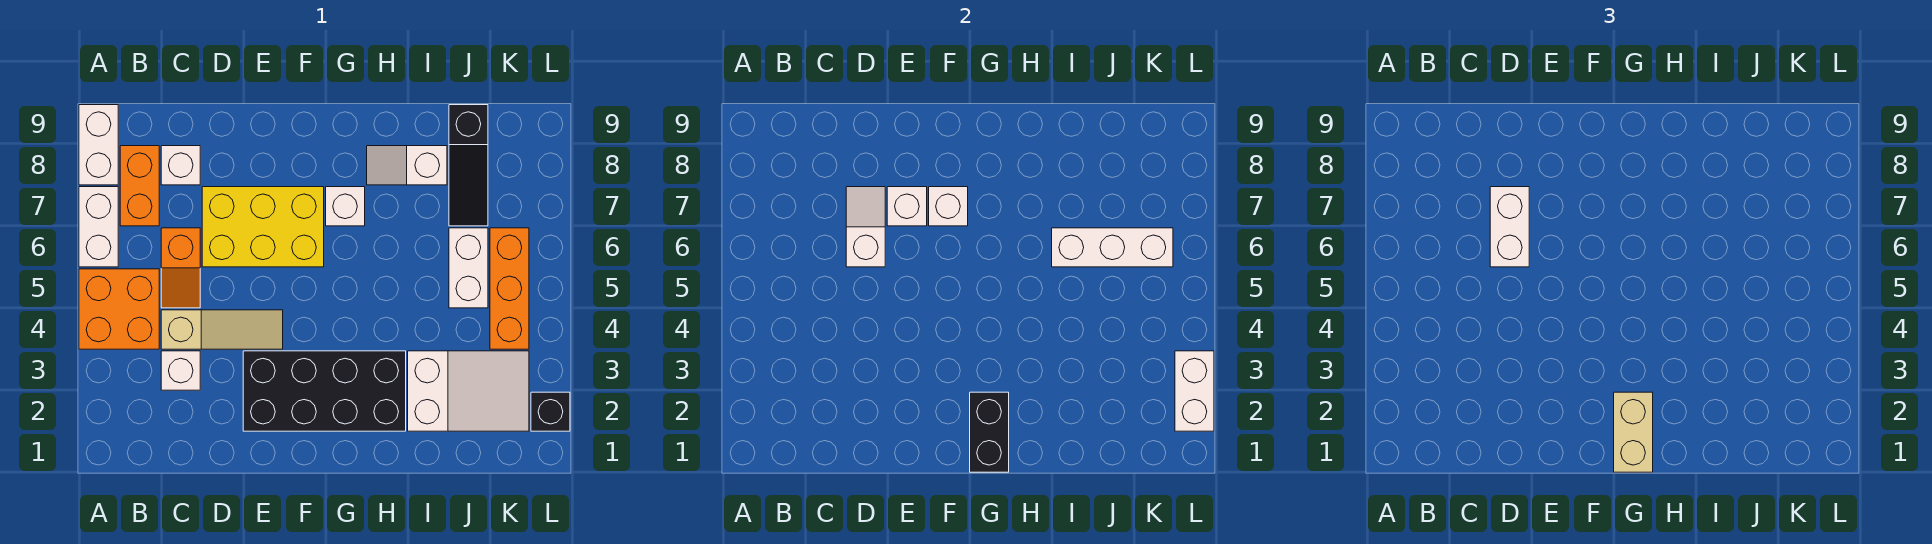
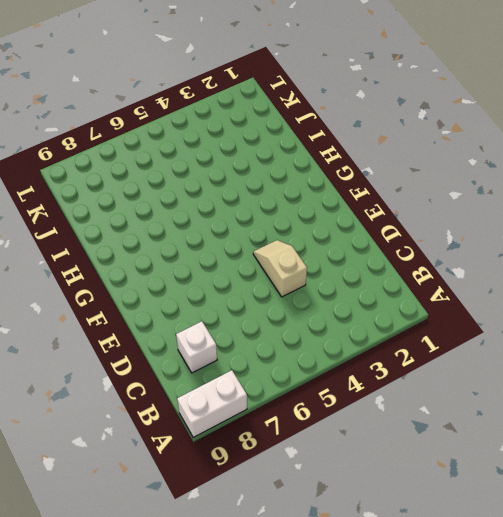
tan 1x2 slope [253,240,307,297] -> tan 1x3 slope [161,310,283,349]
none -> orange 2x2 brick [79,269,159,349]
none -> white 1x2 brick [79,187,118,267]
none -> orange 1x2 brick [120,146,159,226]

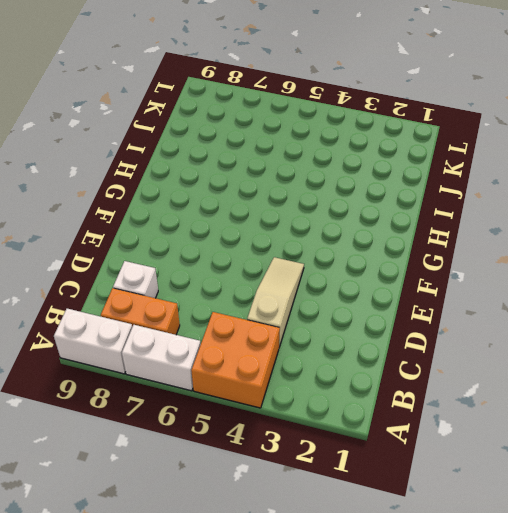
none -> white 1x1 brick [161,351,200,390]
none -> orange 1x2 slope [161,228,200,308]
none -> yellow 2x3 brick [202,187,324,267]

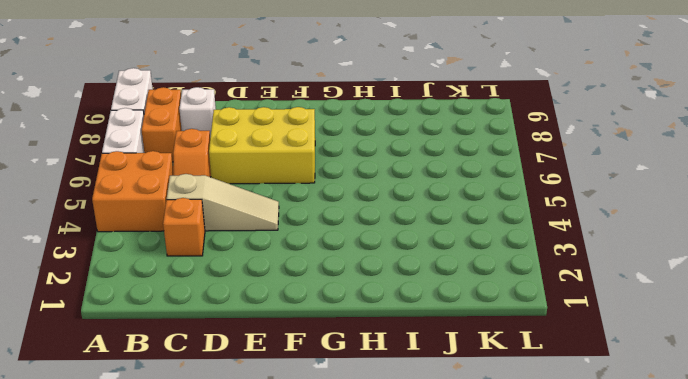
orange 1x1 brick [163,198,205,256] -> white 1x1 brick [161,351,200,390]
none -> black 2x4 brick [243,351,406,431]
none -> white 1x1 brick [326,187,365,226]
none -> white 1x2 slope [367,146,447,185]

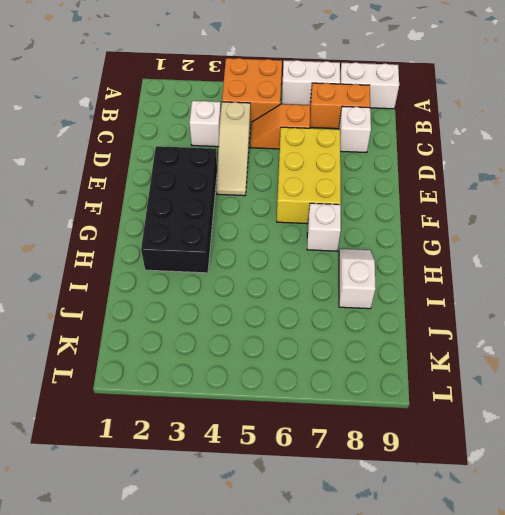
none -> white 2x3 slope [408,351,529,431]
none -> white 1x2 brick [449,228,488,308]
none -> black 1x3 slope [449,105,488,226]

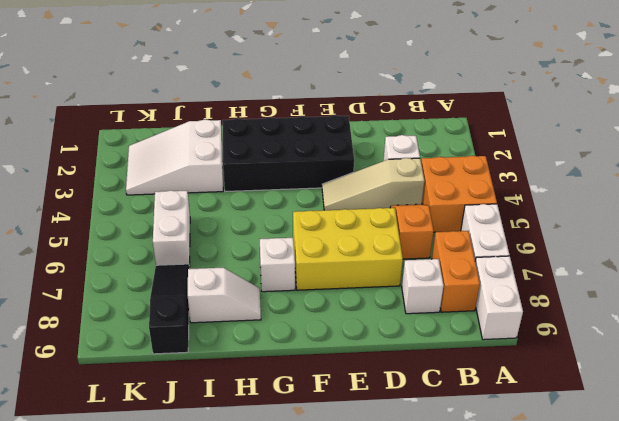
none -> orange 1x3 brick [490,228,529,349]
none -> black 1x1 brick [531,392,570,431]
none -> white 1x2 slope [846,187,885,267]

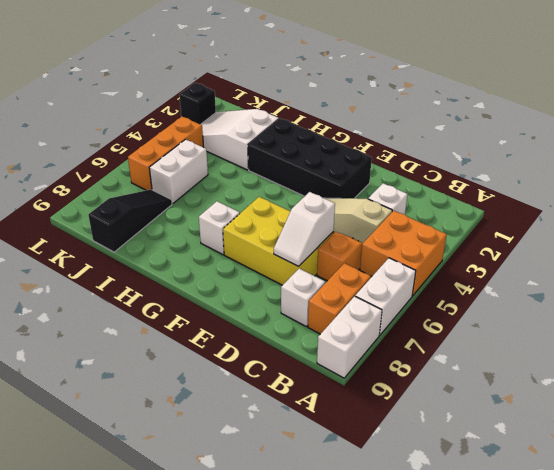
none -> white 1x2 slope [367,146,447,185]
none -> white 1x1 brick [887,187,927,226]
none -> white 1x1 brick [929,187,968,226]

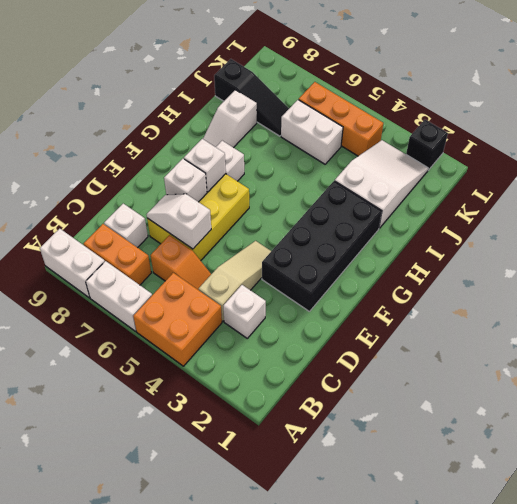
none -> black 1x2 brick [970,392,1009,472]
none -> white 1x3 brick [1052,228,1173,267]
none -> white 1x2 brick [1175,351,1214,431]

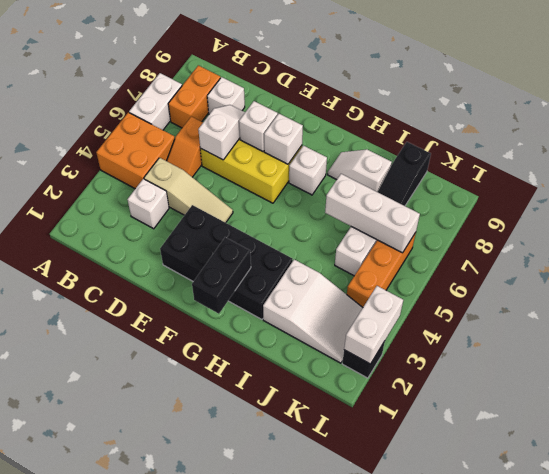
none -> white 1x2 brick [79,105,118,185]
none -> white 1x2 brick [1490,187,1529,267]
none -> tan 1x2 brick [1614,392,1653,472]

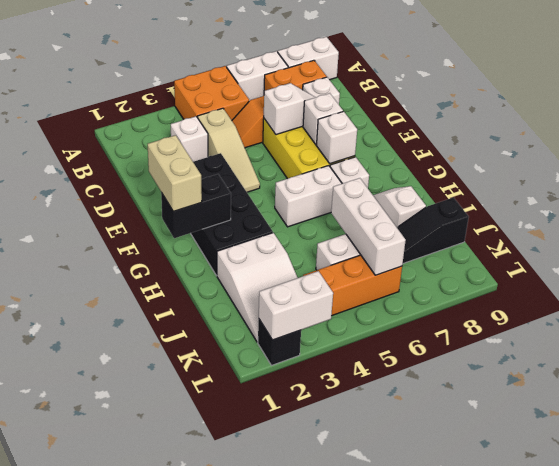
tan 1x2 brick [148,135,202,211] -> tan 1x2 brick turned to [1614,392,1653,472]
white 1x2 brick [275,166,342,227] -> white 1x2 brick moved to [1490,187,1529,267]

